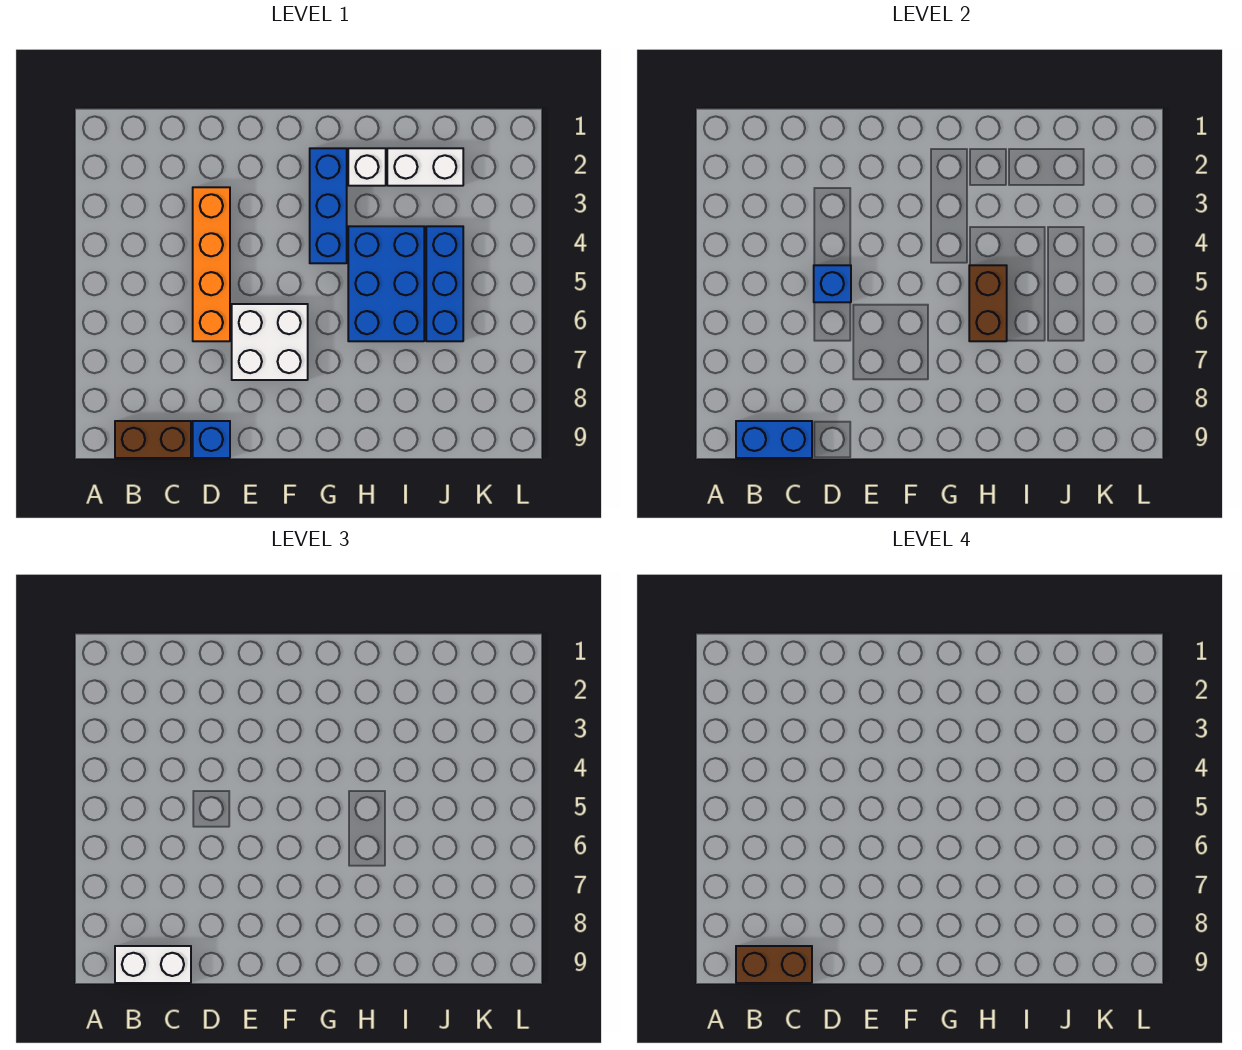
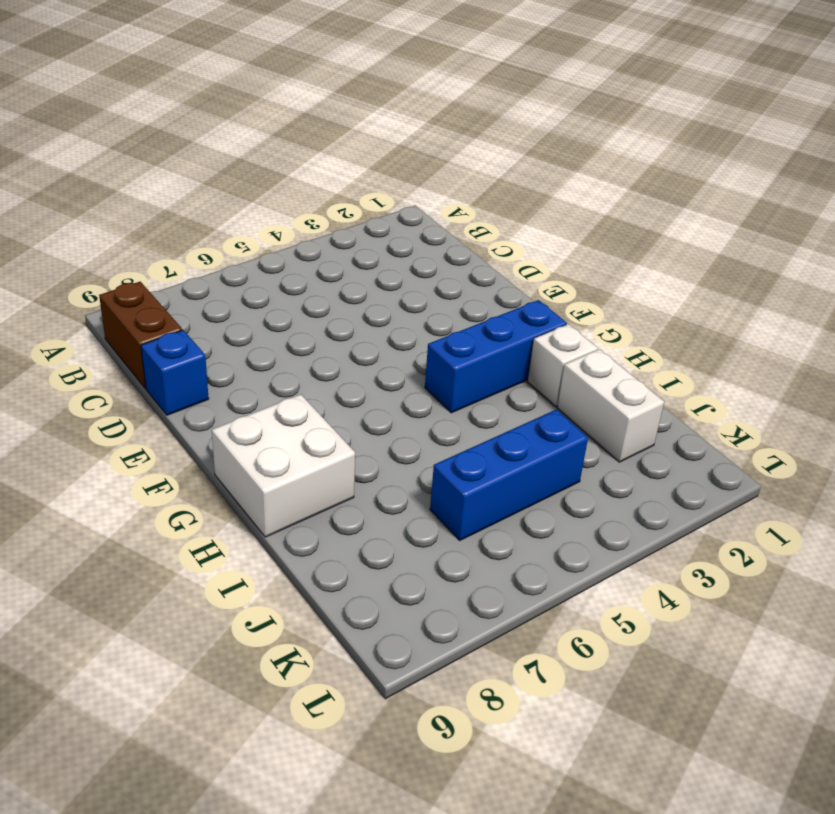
white 2x2 brick [212,394,355,537] -> white 2x2 brick moved to [232,304,308,380]
none -> orange 1x4 brick [193,187,230,341]
none -> blue 2x3 brick [348,226,424,341]
none -> blue 1x2 brick [736,421,812,458]

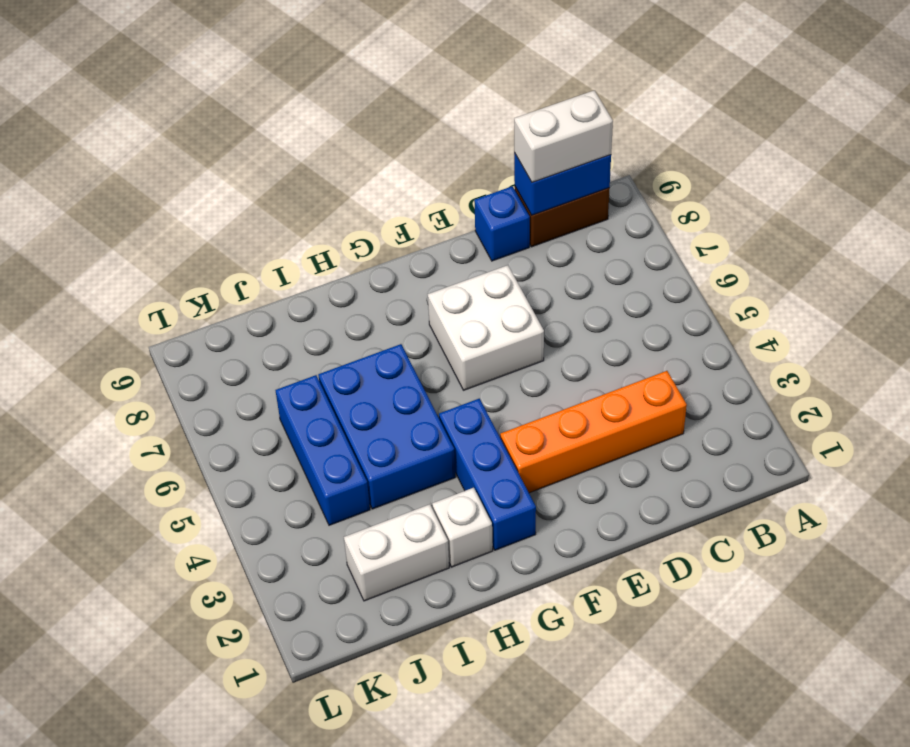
orange 1x4 brick [500,371,687,493] -> orange 1x4 brick turned to [193,187,230,341]
none -> blue 1x1 brick [814,265,851,302]
none -> brown 1x2 brick [969,265,1007,341]
none -> brown 1x2 brick [736,946,812,983]

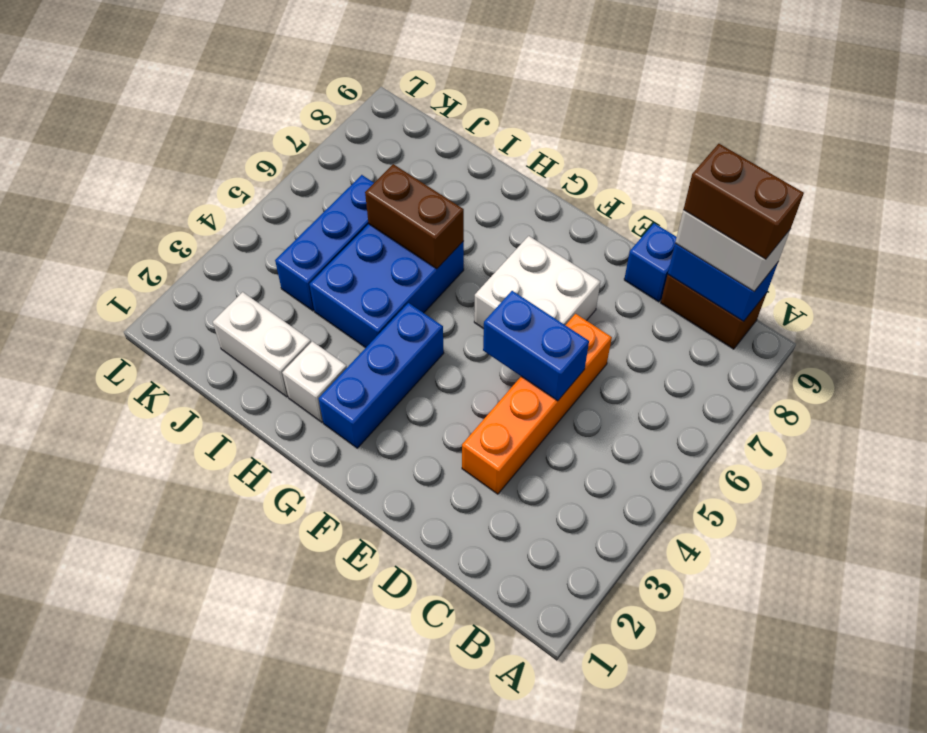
blue 1x2 brick [483,291,589,401] -> blue 1x1 brick [814,265,851,302]
brown 1x2 brick [365,164,464,269] -> brown 1x2 brick turned to [969,265,1007,341]

